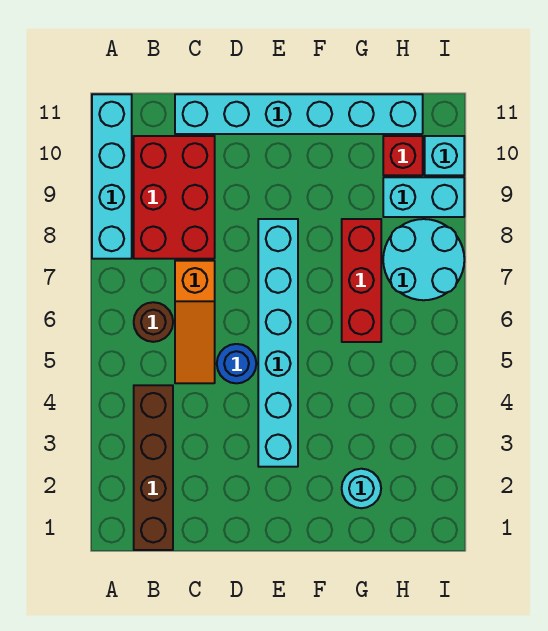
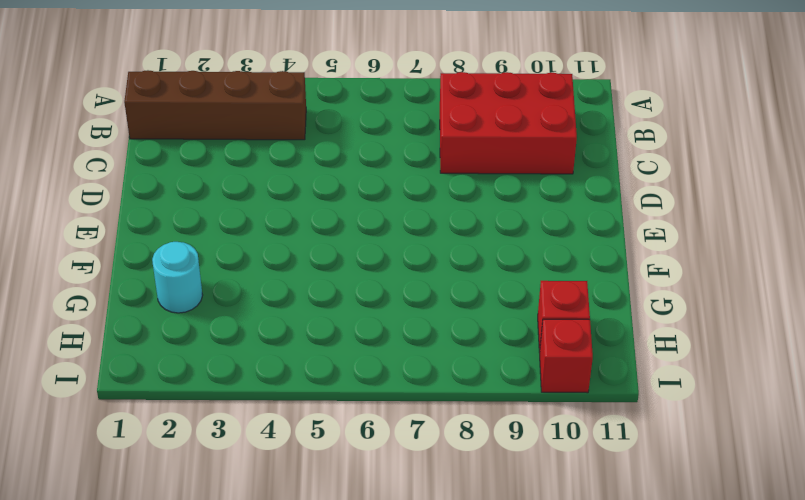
red 1x1 brick [539,319,593,393] -> cyan 1x1 brick [425,136,464,175]
none -> cyan 1x4 brick [92,94,132,259]
none -> brown 1x1 round brick [134,302,173,342]
none -> orange 1x3 slope [175,261,215,383]

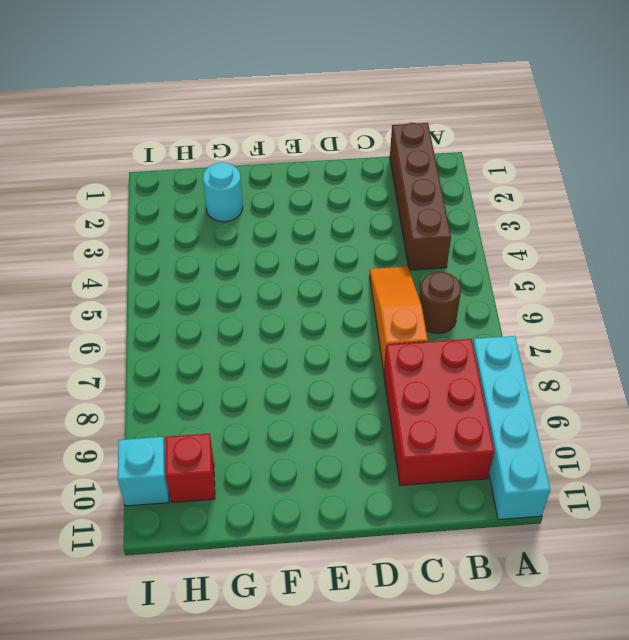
none -> cyan 1x6 brick [175,94,423,134]
none -> blue 1x1 round brick [217,344,256,383]
none -> cyan 1x6 brick [258,219,298,467]

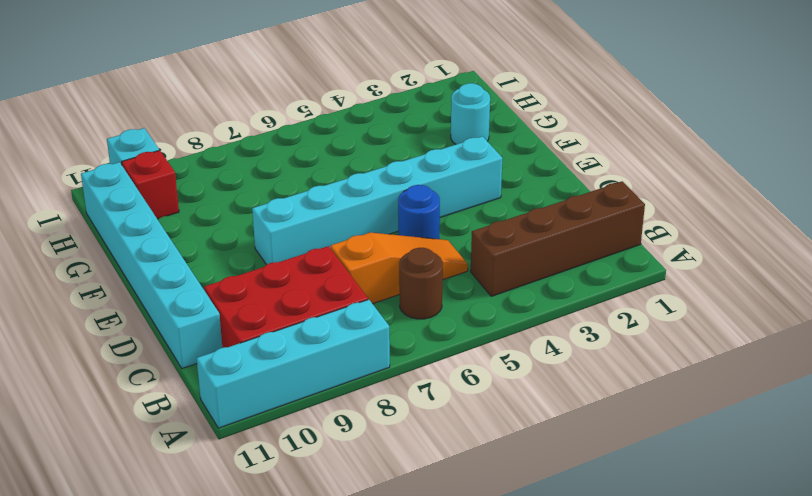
none -> red 1x3 brick [342,219,381,342]
none -> cyan 2x2 round brick [383,219,464,300]
none -> cyan 1x2 brick [383,177,464,217]

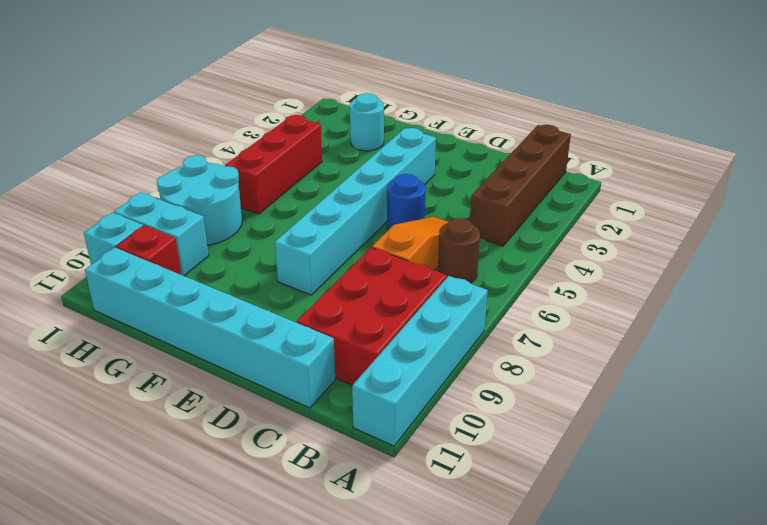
red 1x3 brick [225,115,322,214] -> red 1x3 brick moved to [342,219,381,342]

